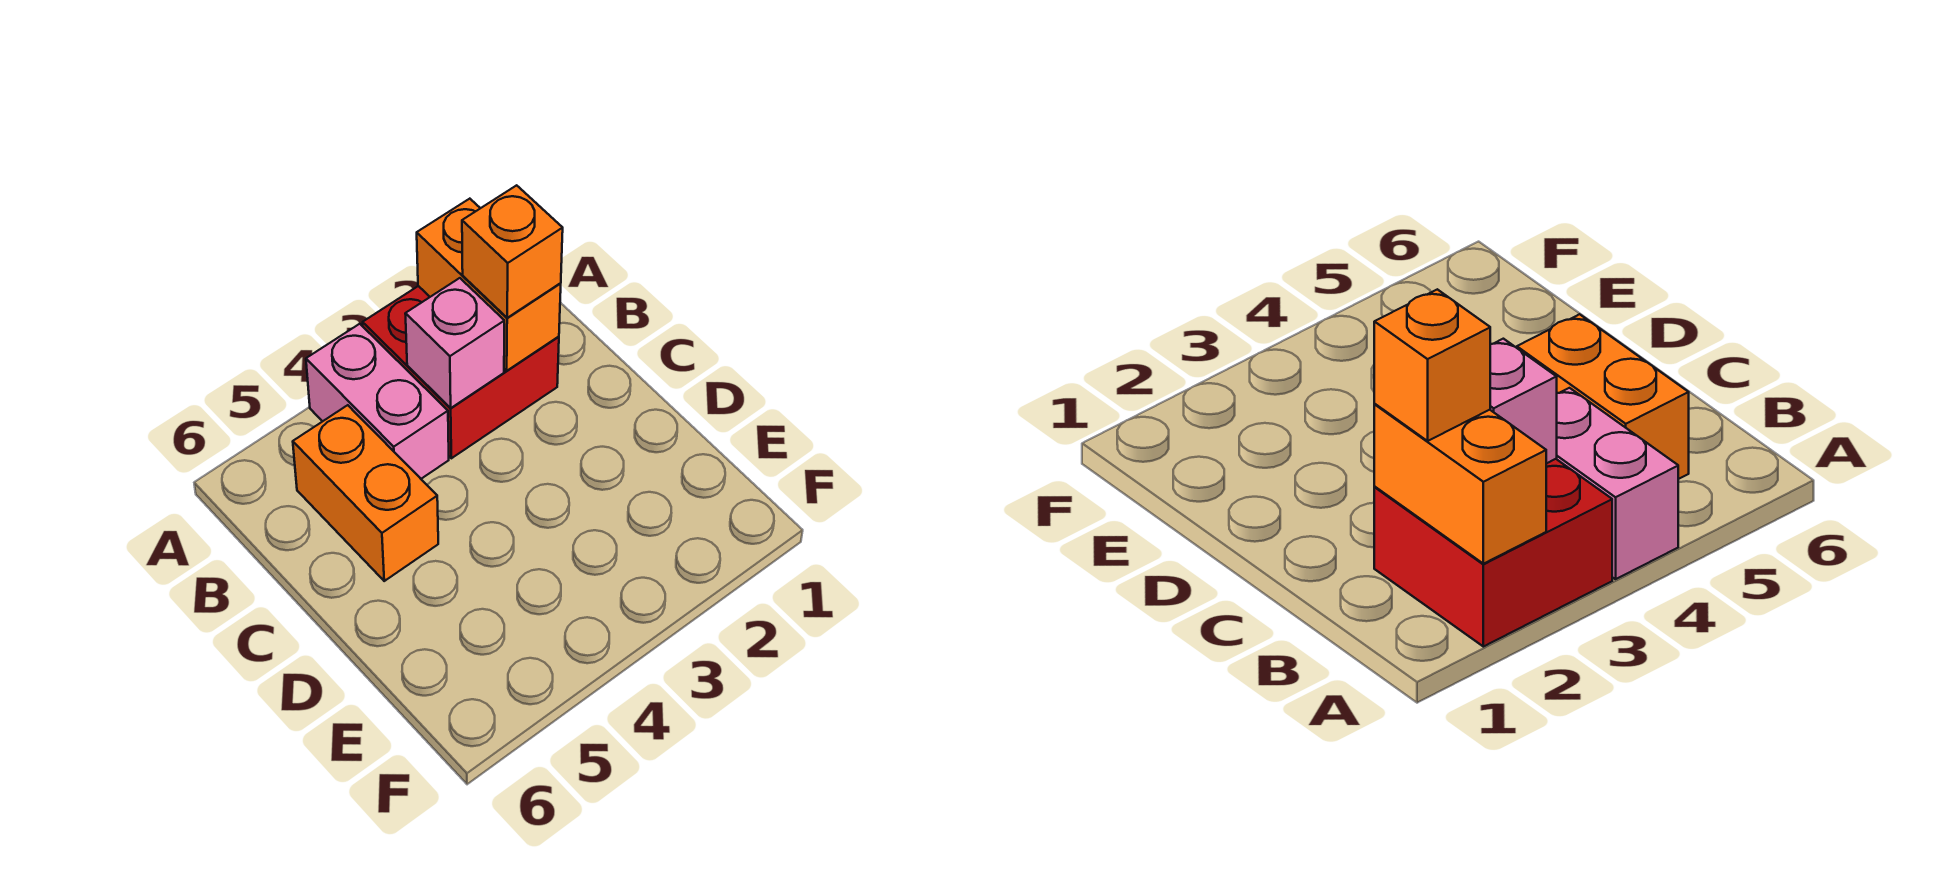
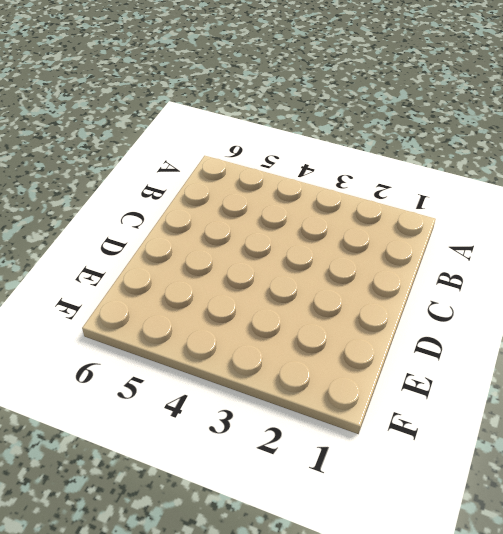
none -> red 2x2 brick [363,286,559,458]
none -> pink 1x2 brick [306,324,449,479]

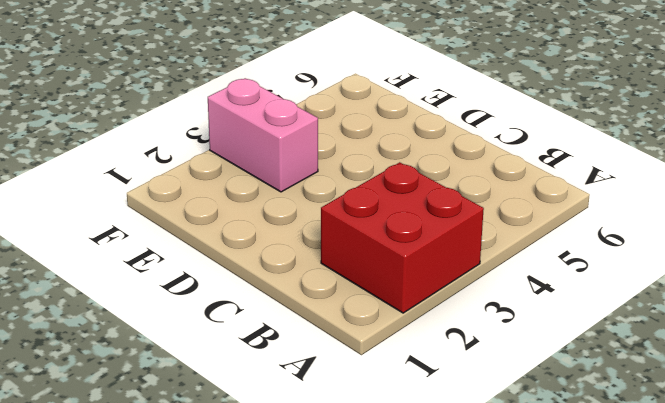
pink 1x2 brick [208,78,318,192] -> pink 1x2 brick moved to [306,324,449,479]
none -> orange 1x2 brick [293,405,438,581]
none -> orange 1x2 brick [417,199,561,371]

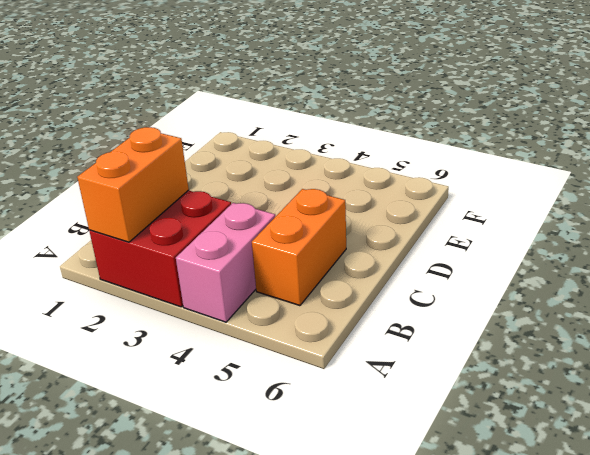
none -> pink 1x1 brick [405,278,504,408]
none -> orange 1x1 brick [462,185,563,318]

